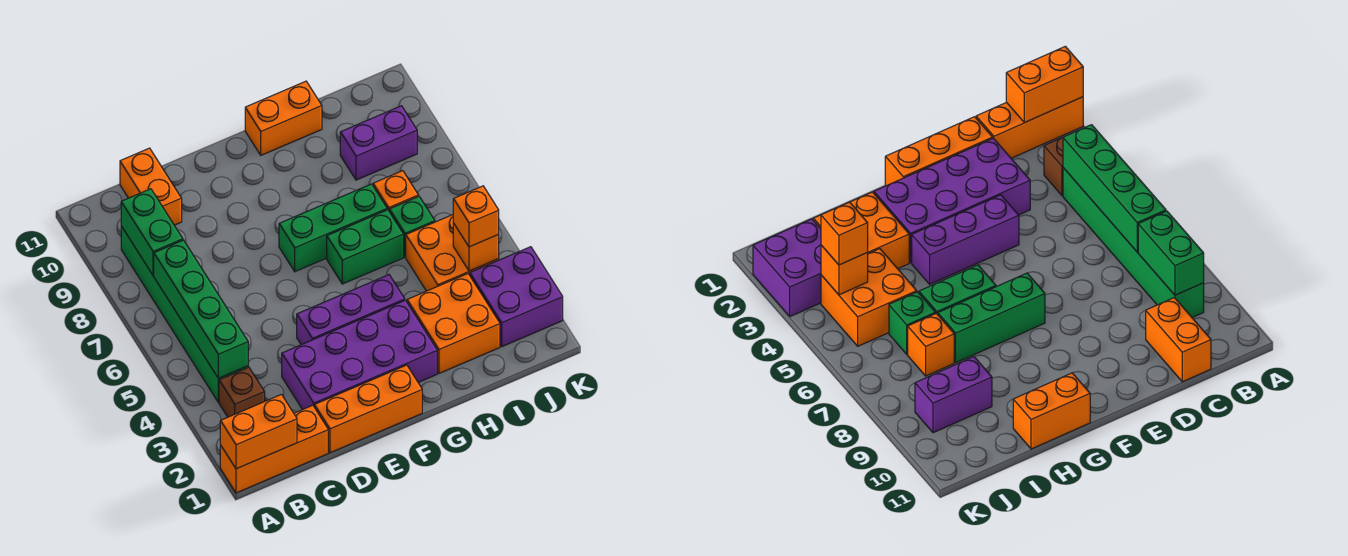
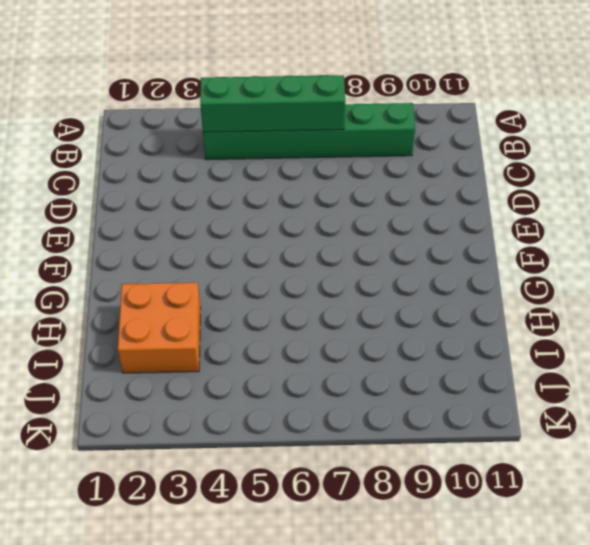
none -> orange 1x3 brick [220,405,328,493]
none -> brown 1x1 brick [219,367,265,417]
none -> orange 1x2 brick [120,148,182,225]

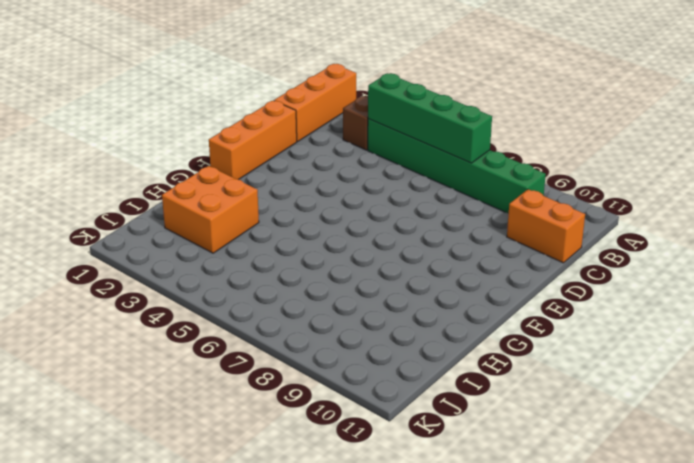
none -> purple 2x4 brick [282,300,437,409]
none -> purple 1x3 brick [297,275,405,345]
none -> green 1x3 brick [279,184,387,272]

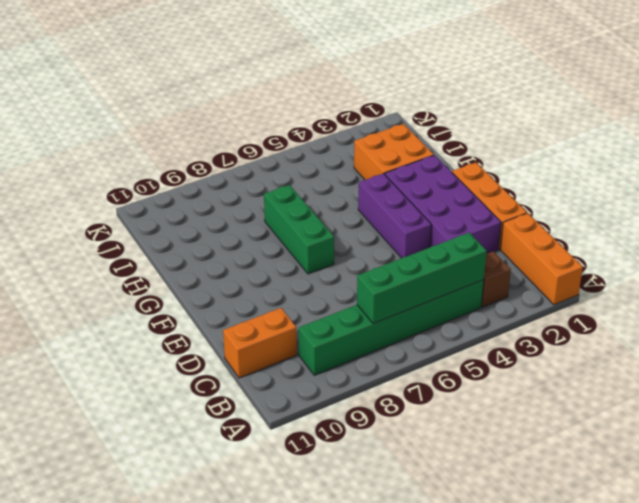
none -> green 1x2 brick [327,210,404,284]
none -> orange 1x2 brick [245,81,322,155]
none -> orange 2x2 brick [406,215,499,291]

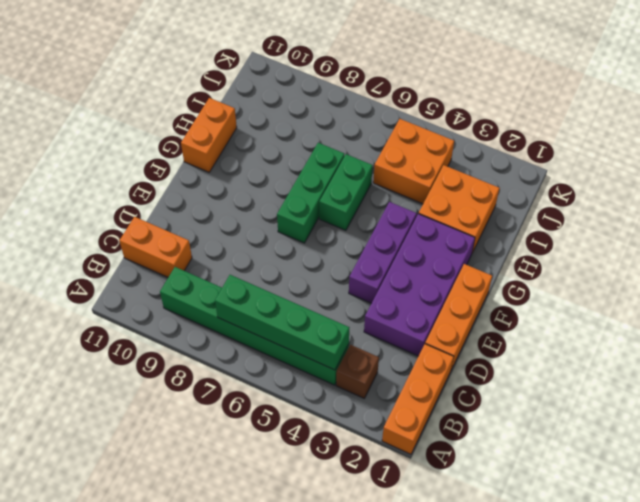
none -> green 1x1 brick [389,197,435,257]
none -> orange 1x1 brick [373,171,419,210]
none -> purple 1x2 brick [340,106,417,180]

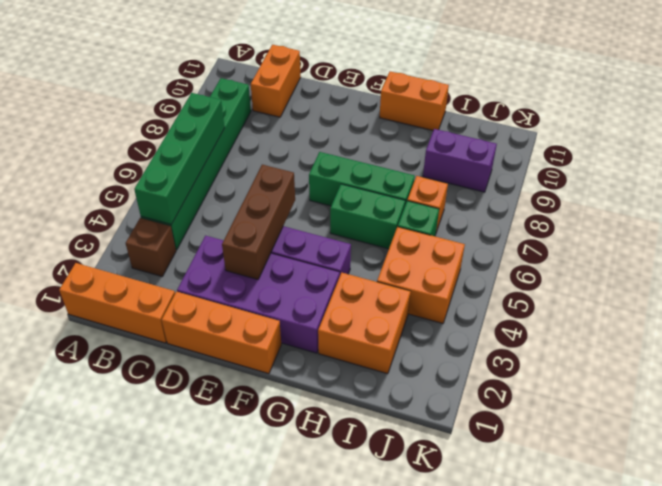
brown 1x3 brick [222,165,295,279] -> none
none -> purple 2x2 brick [470,247,563,346]
none -> orange 1x2 brick [220,394,297,469]
none -> green 1x2 brick [121,189,183,275]

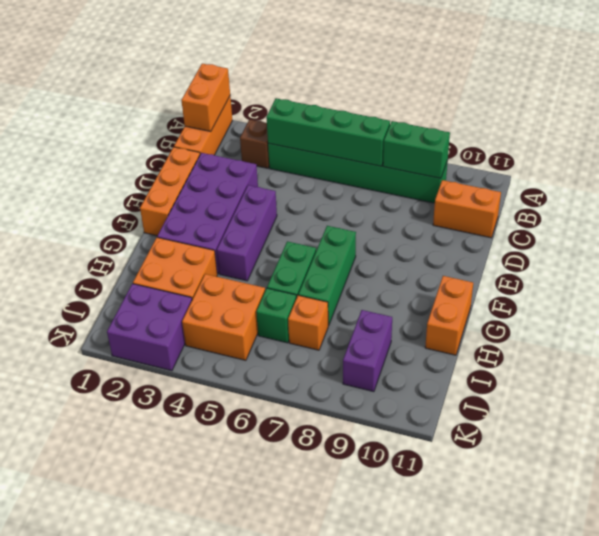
none -> orange 1x1 brick [453,223,499,271]
none -> orange 1x1 brick [453,186,499,247]

